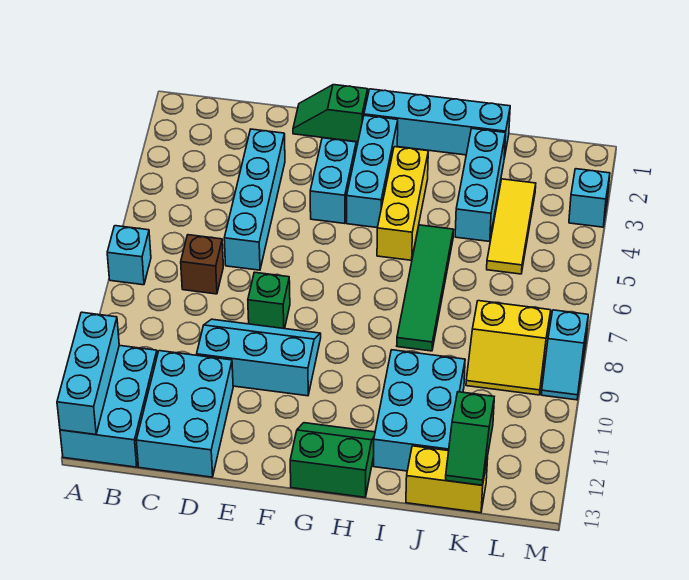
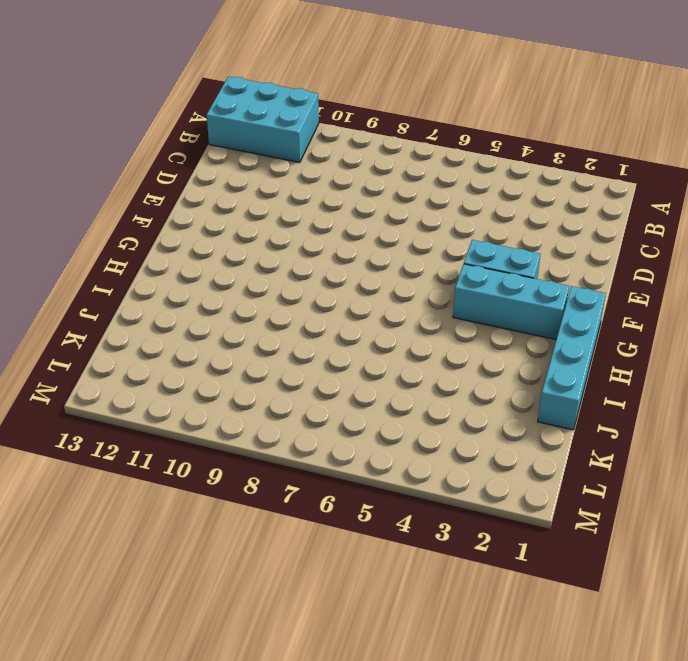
none -> cyan 1x1 brick [107,226,151,285]
none -> brown 1x1 brick [181,235,223,294]
none -> cyan 2x3 brick [136,351,233,477]

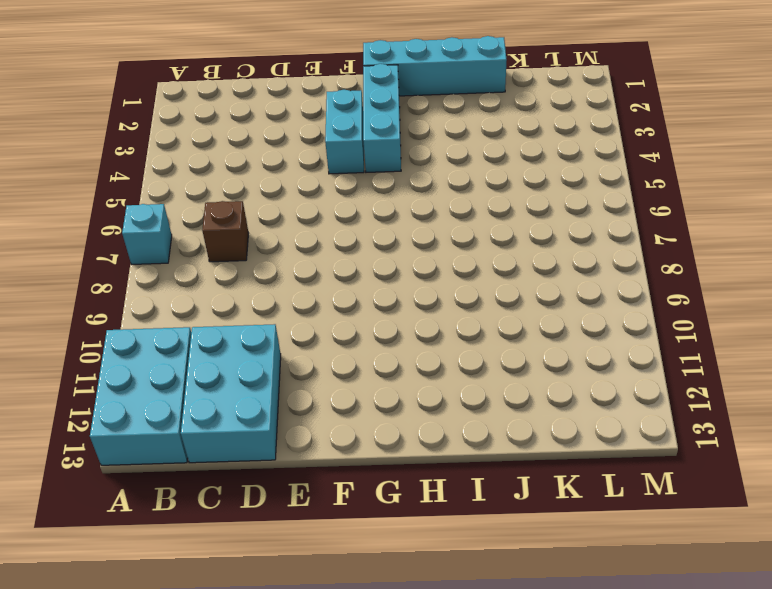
none -> cyan 1x4 brick [224,129,285,270]
none -> cyan 2x3 slope [197,319,321,396]
none -> green 1x2 slope [293,85,368,142]

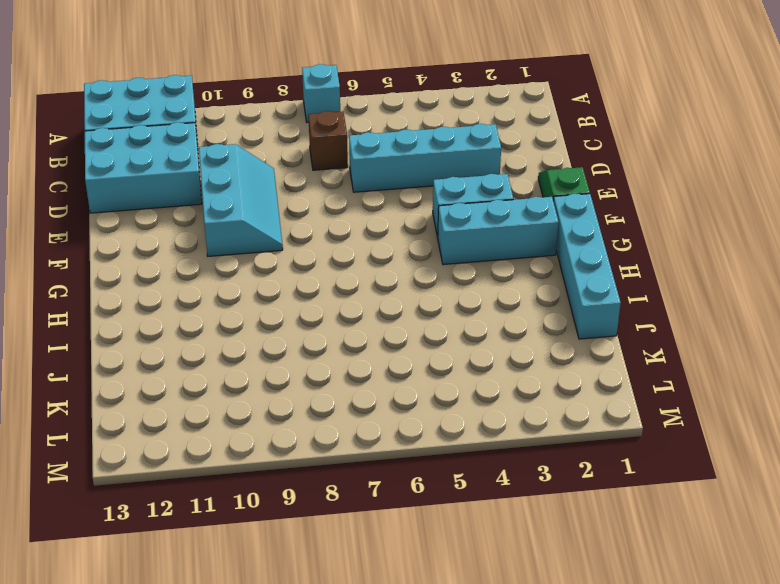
none -> green 1x1 brick [248,272,290,329]
none -> green 2x2 slope [290,423,375,497]
none -> yellow 1x3 brick [377,147,428,260]

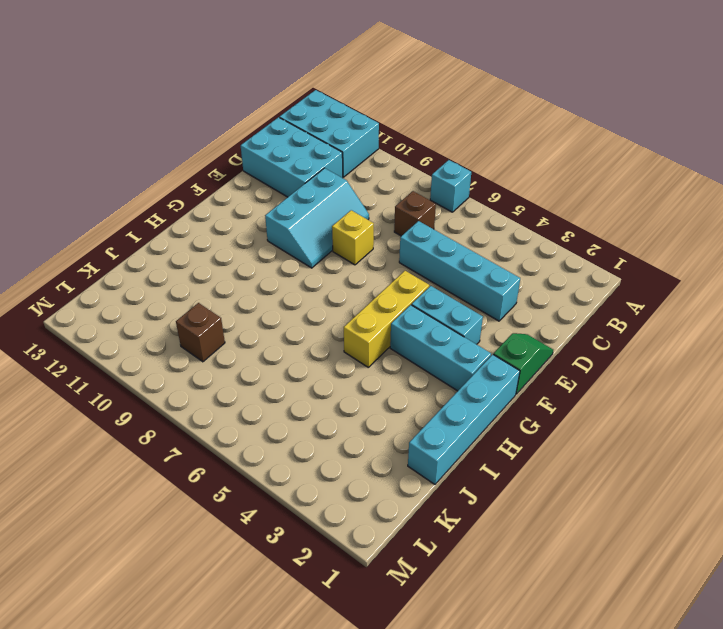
yellow 1x1 brick [332,210,374,265] -> green 1x1 brick [248,272,290,329]
yellow 1x3 brick [344,271,429,367] -> yellow 1x3 brick turned to [377,147,428,260]
brown 1x1 brick [176,303,225,362] -> yellow 2x2 slope [466,301,551,395]
none -> green 2x2 slope [290,423,375,497]
none -> green 1x4 tile [397,225,453,351]
none -> cyan 2x3 brick [373,350,465,471]

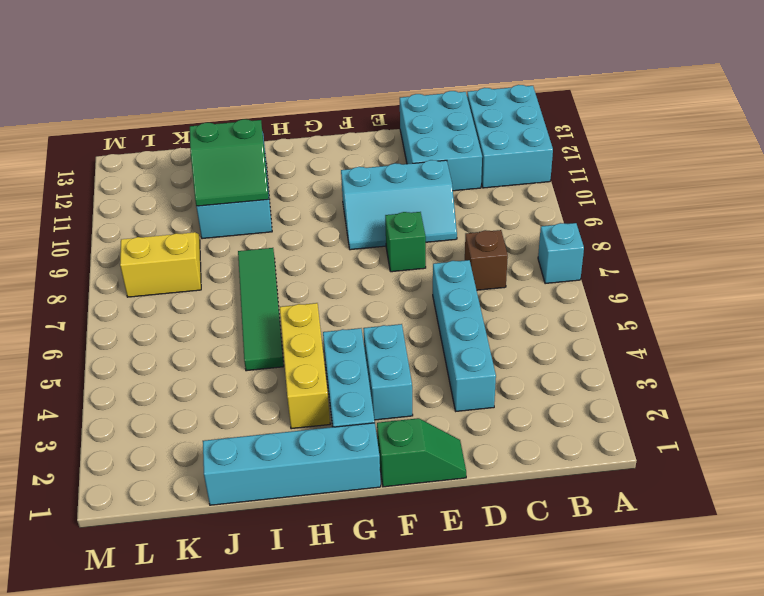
green 2x2 slope [190,119,269,206] -> green 2x2 slope moved to [290,423,375,497]
none -> cyan 1x3 brick [455,129,506,241]
none -> yellow 1x2 brick [406,446,488,513]
none -> yellow 1x3 tile [487,179,536,274]

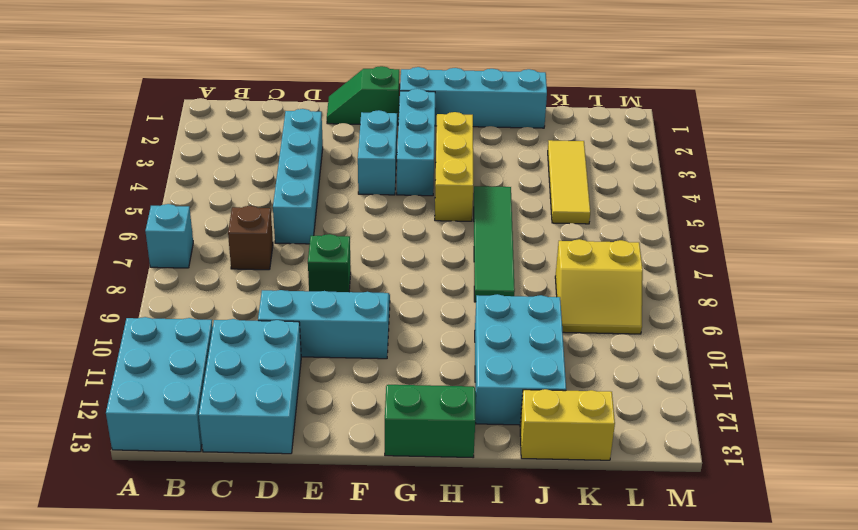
none -> cyan 1x3 brick [455,129,506,241]
none -> cyan 1x1 brick [569,169,610,227]
none -> cyan 1x2 slope [541,310,588,400]

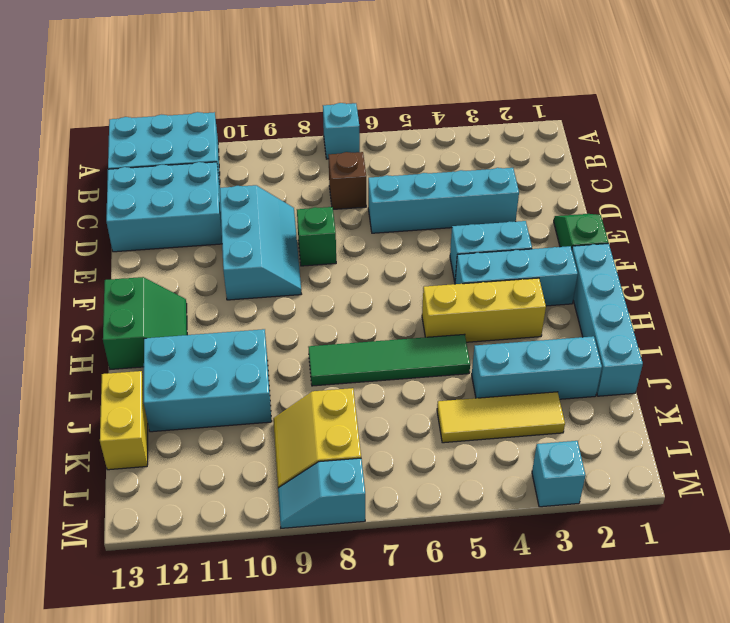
none -> cyan 1x3 brick [57,312,119,435]
none -> green 1x2 slope [446,392,494,485]

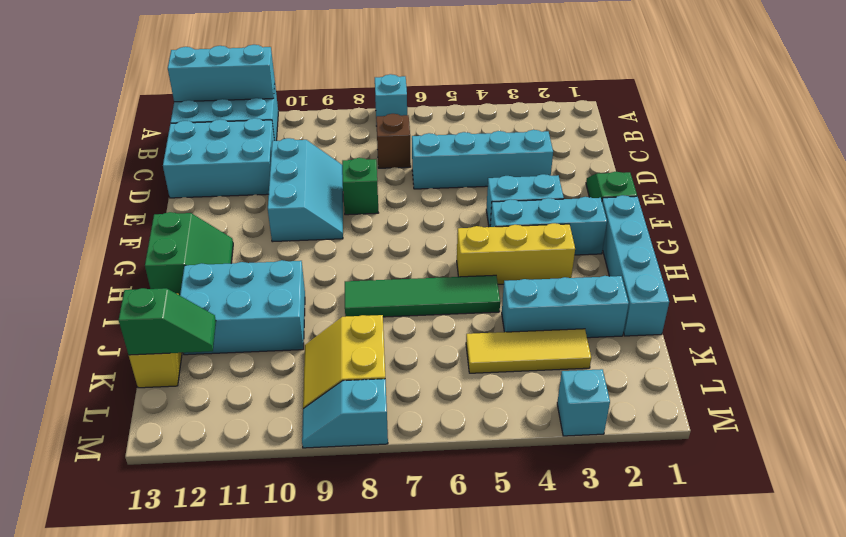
green 1x2 slope [119,288,216,355] -> green 1x2 slope turned to [446,392,494,485]

